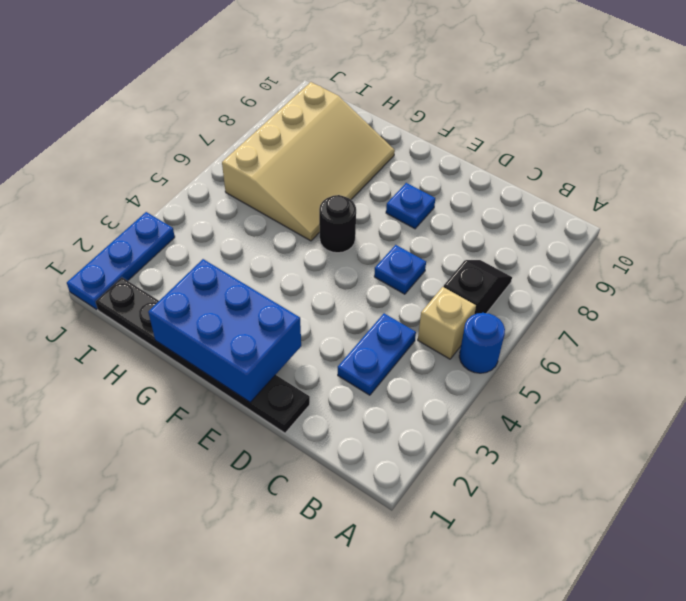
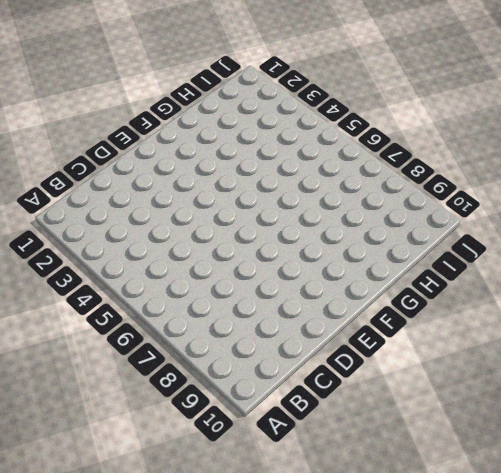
none -> blue 1x1 round brick [459,313,505,373]
none -> tan 1x1 brick [418,287,476,359]

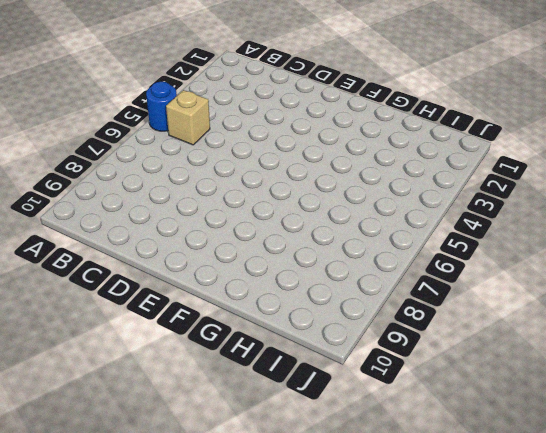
none -> black 1x2 slope [444,260,512,314]
none -> blue 1x2 plate [338,313,416,395]

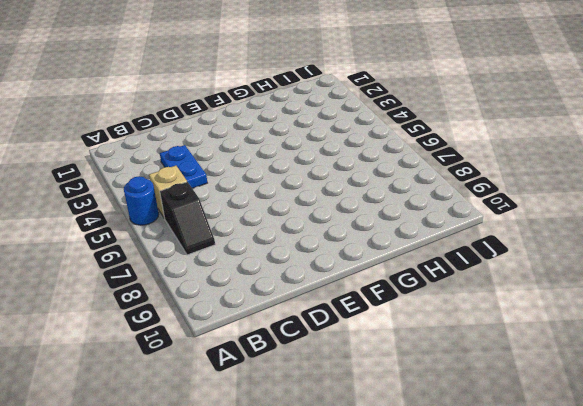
none -> black 1x6 plate [96,277,310,433]
none -> blue 1x1 plate [374,245,426,294]

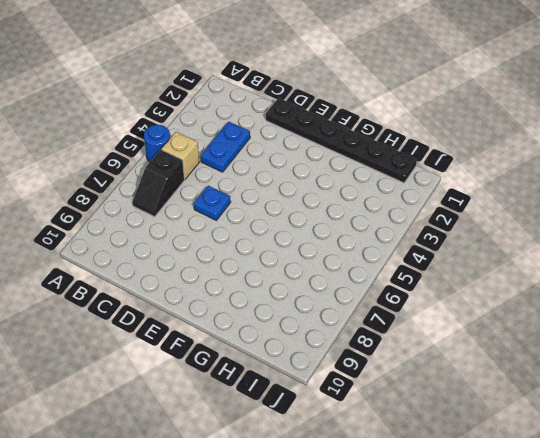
none -> blue 1x1 plate [386,183,435,229]
none -> black 1x1 round brick [319,195,356,253]

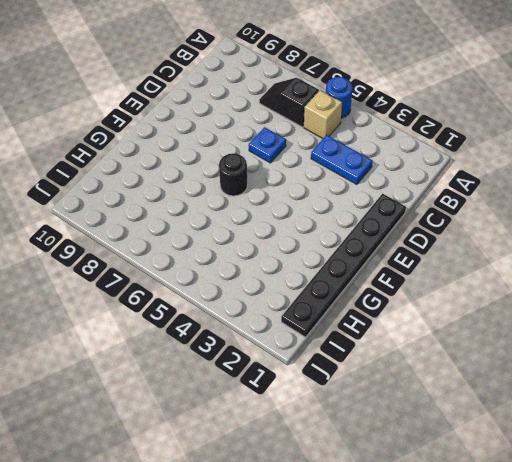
none -> blue 1x1 plate [386,183,435,229]
none -> tan 3x4 slope [222,82,395,241]

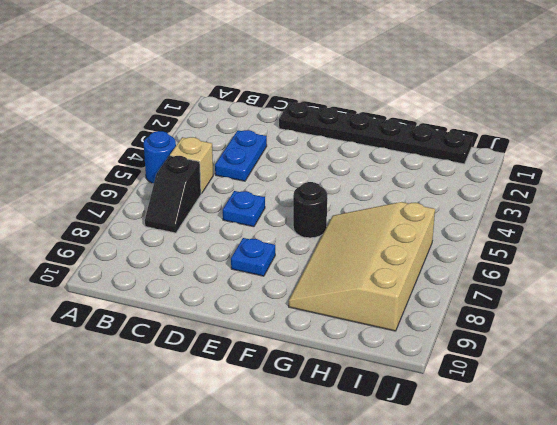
none -> blue 1x3 plate [67,212,175,309]
none -> blue 2x3 brick [148,259,301,402]

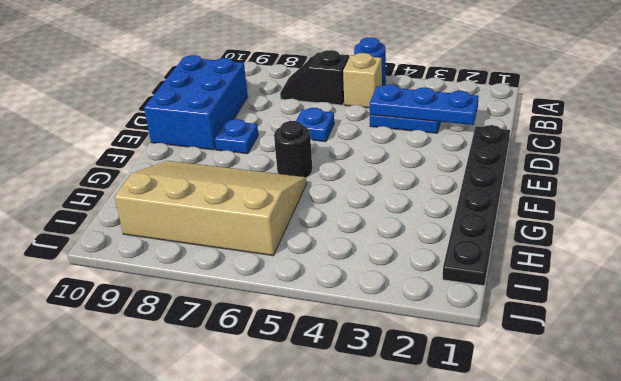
blue 1x3 plate [370,84,479,125] -> blue 1x3 plate moved to [67,212,175,309]
blue 2x3 brick [144,55,248,150] -> blue 2x3 brick moved to [148,259,301,402]

